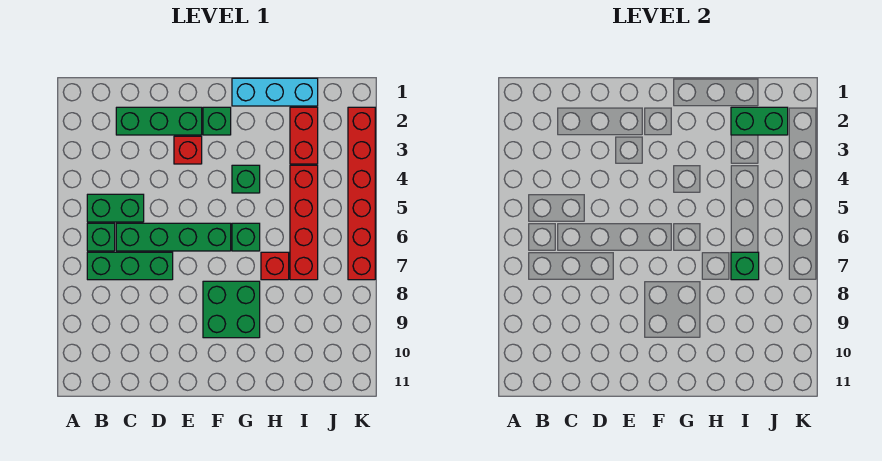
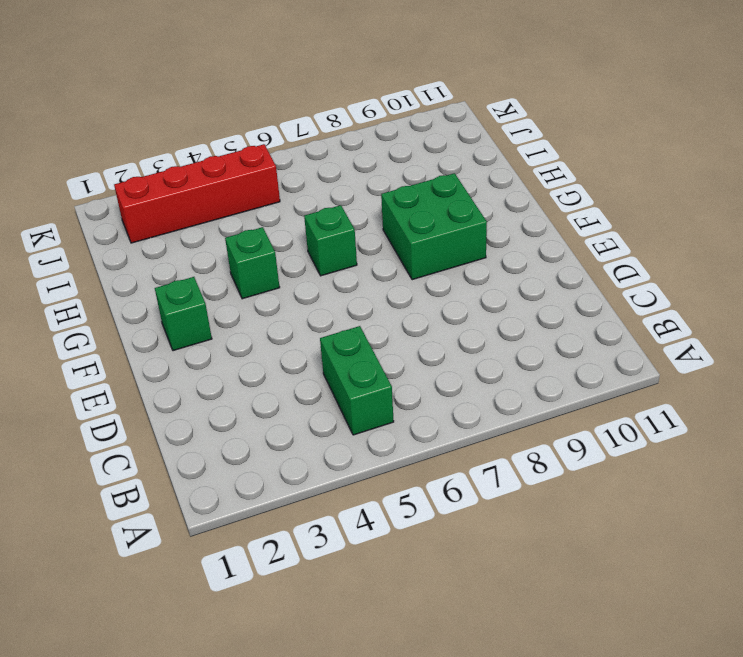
red 1x4 brick [114,144,280,243] -> red 1x4 brick moved to [290,165,318,280]
none -> green 1x1 brick [87,223,115,251]
none -> green 1x3 brick [87,252,173,280]
none -> green 1x3 brick [116,107,202,135]

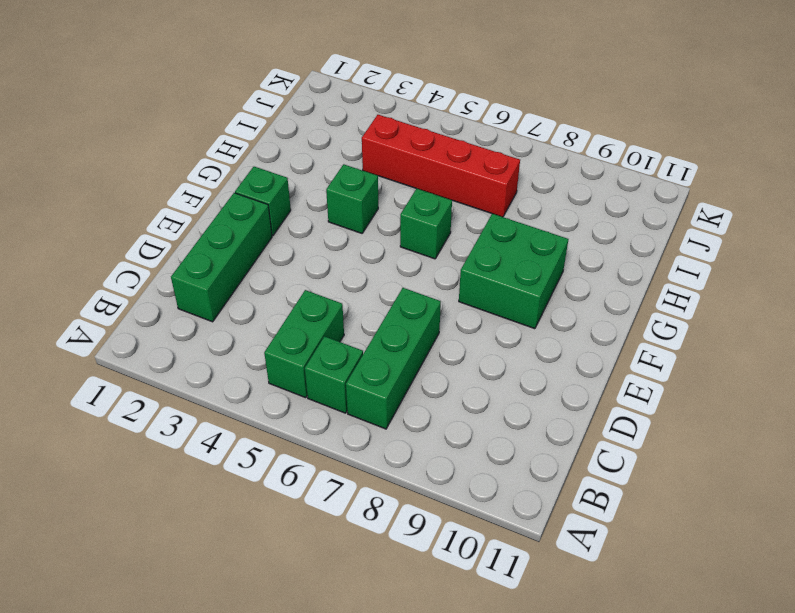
none -> green 1x4 brick [116,223,231,251]
none -> red 1x1 brick [174,136,202,164]
none -> cyan 1x3 brick [232,78,318,106]

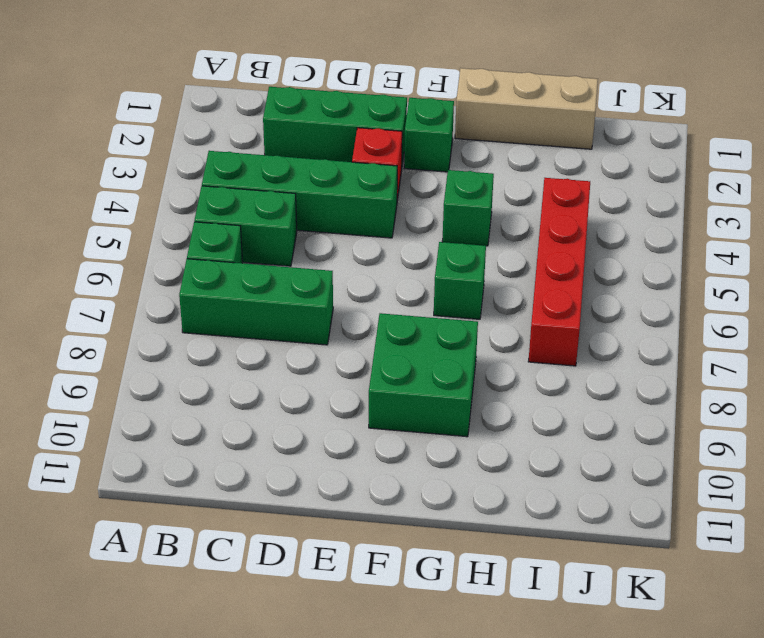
green 1x4 brick [202,151,397,238] -> green 1x4 brick moved to [116,223,231,251]
tan 1x3 brick [455,68,598,149] -> cyan 1x3 brick [232,78,318,106]
none -> red 1x1 brick [261,252,289,280]
none -> red 1x2 brick [290,107,318,164]
none -> red 1x6 brick [348,107,375,280]

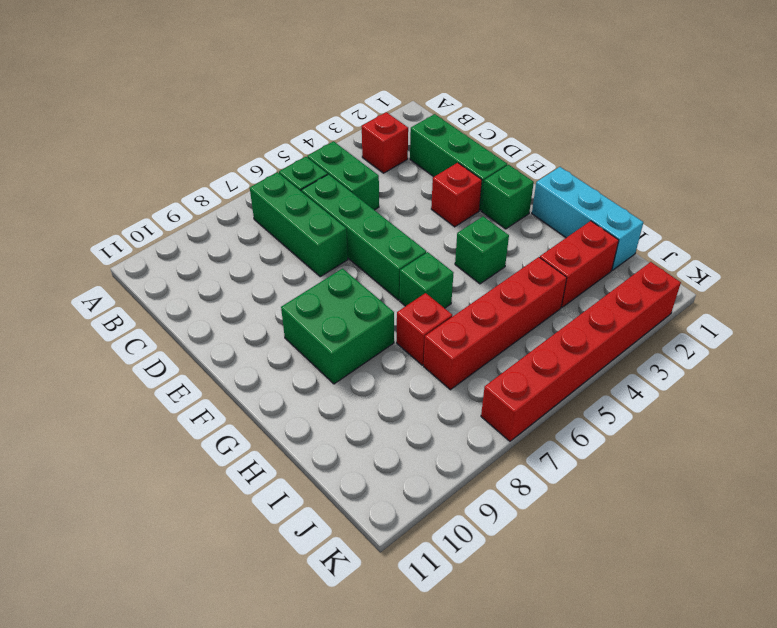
red 1x1 brick [362,112,408,173] -> none
none -> green 1x2 brick [731,107,788,135]
none -> green 1x1 brick [731,252,759,280]

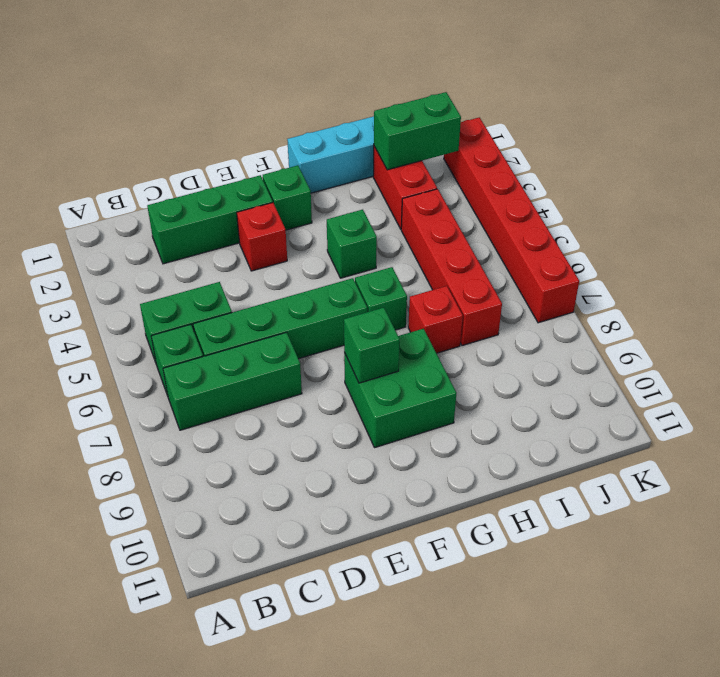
green 1x1 brick [344,308,400,383] -> green 1x1 brick moved to [731,252,759,280]

